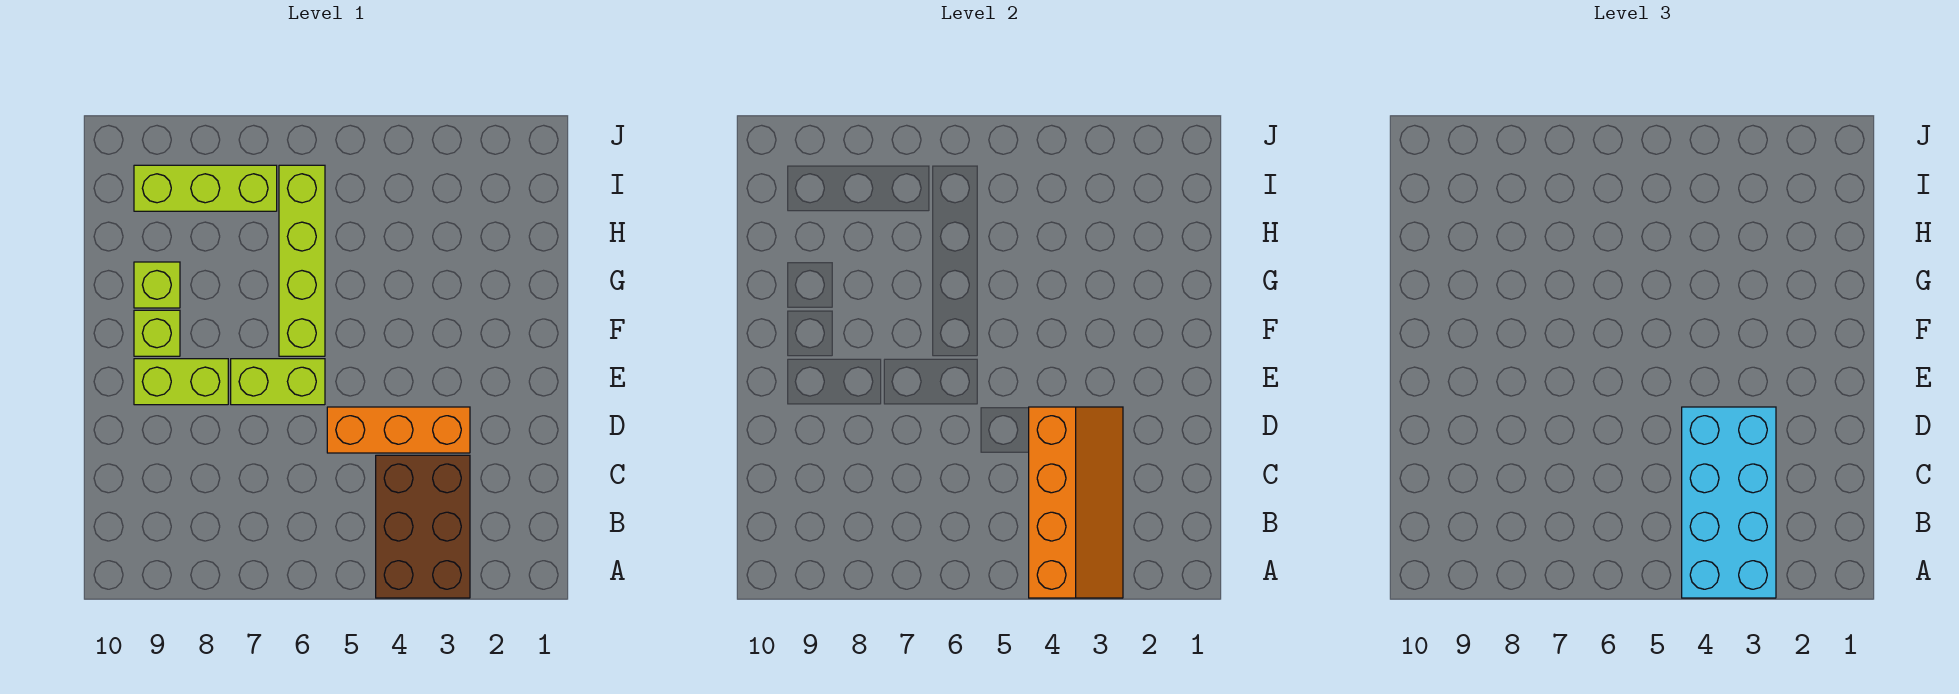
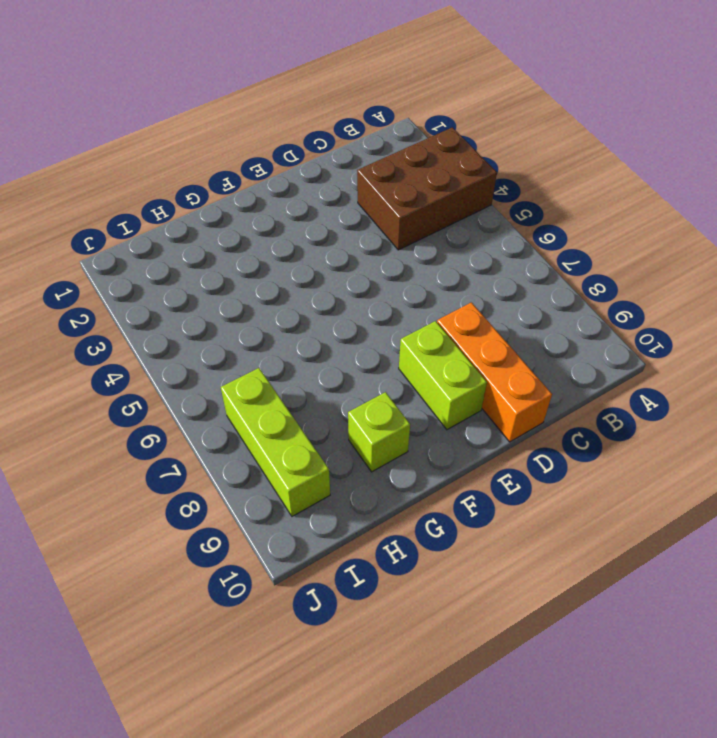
orange 1x3 brick [437,302,552,442] -> orange 1x3 brick moved to [327,407,470,453]
none -> lime 1x2 brick [231,359,325,405]
none -> lime 1x4 brick [279,165,325,356]

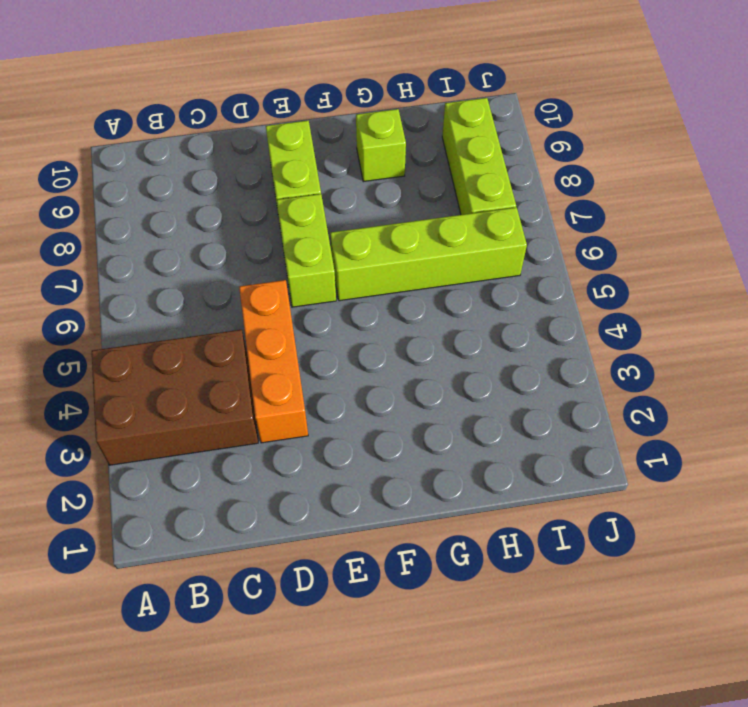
none -> lime 1x1 brick [134,310,180,356]
none -> orange 2x4 slope [1029,407,1123,598]

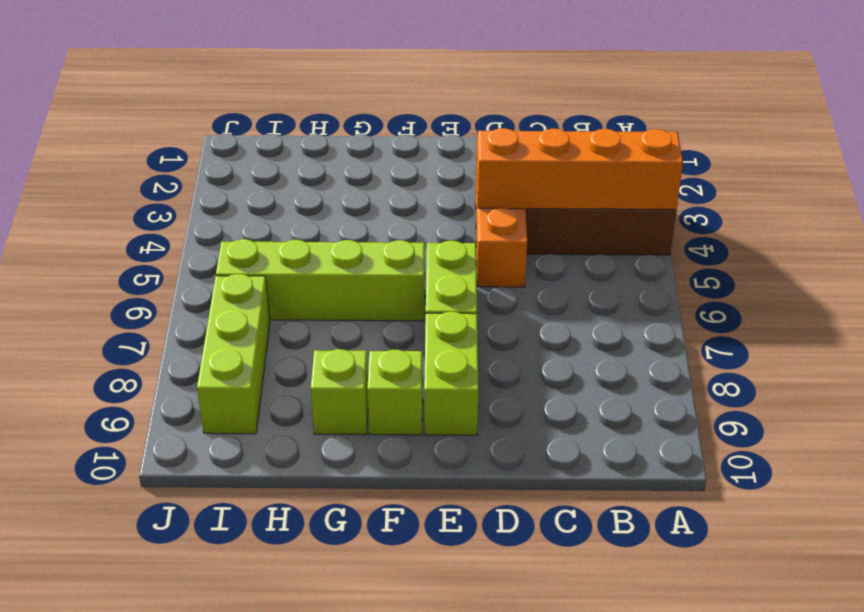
none -> cyan 2x4 brick [1682,407,1776,598]

